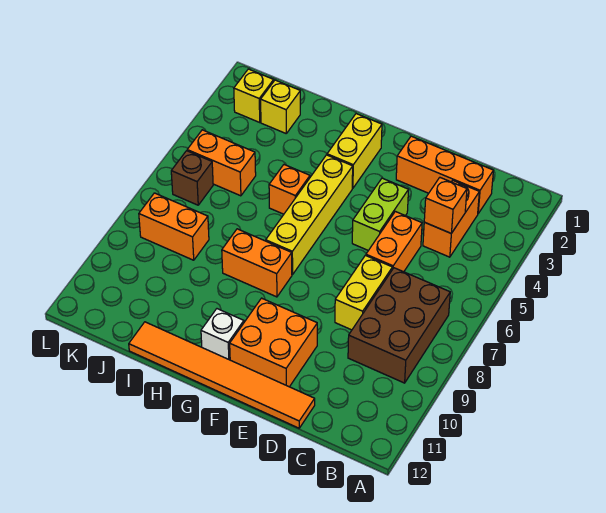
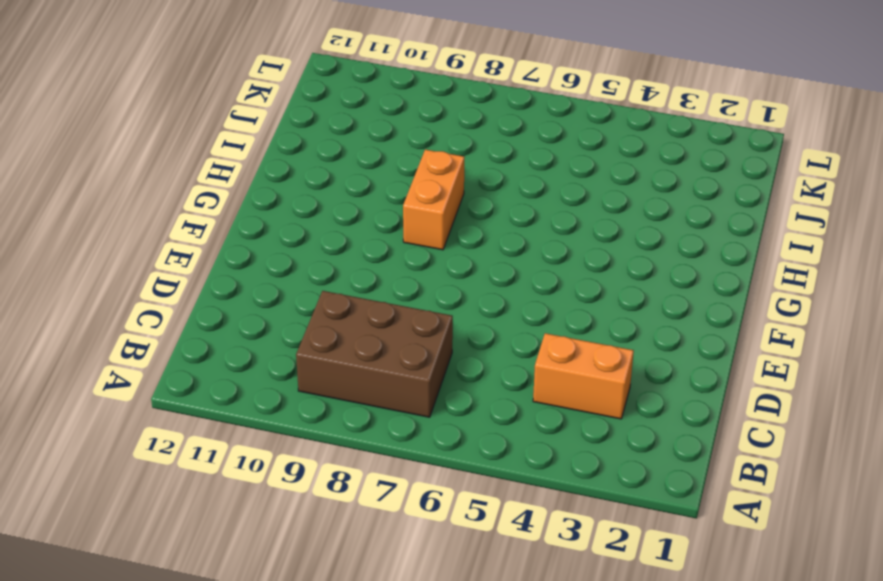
none -> orange 1x3 brick [396,136,493,213]
none -> orange 1x2 brick [366,211,422,272]
none -> yellow 1x2 brick [335,255,392,330]

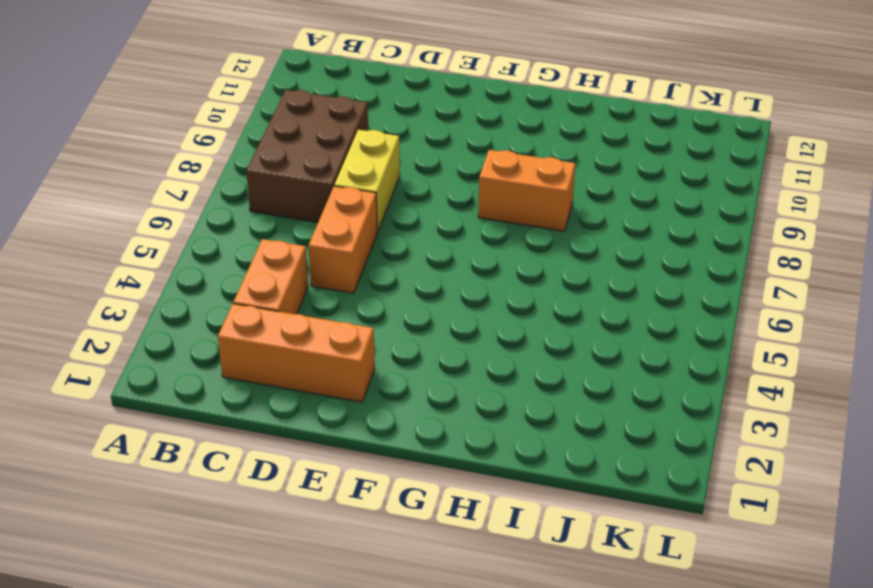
none -> orange 1x6 tile [129,322,315,428]
none -> lime 1x2 brick [352,178,408,251]
none -> orange 2x2 brick [230,298,317,387]

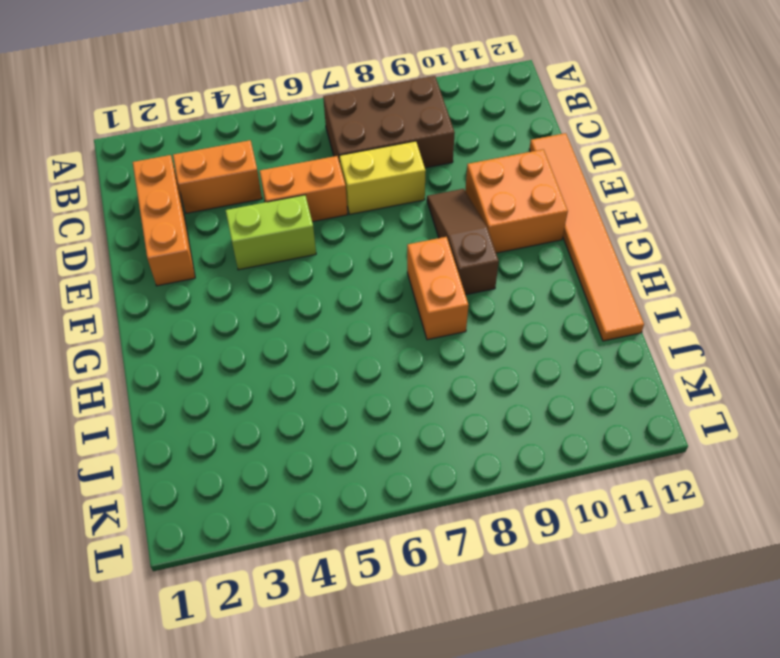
brown 1x3 slope [427,189,499,295] -> none
none -> yellow 1x2 brick [327,113,382,188]
none -> yellow 1x4 brick [266,155,353,275]
none -> white 1x1 brick [201,309,244,360]

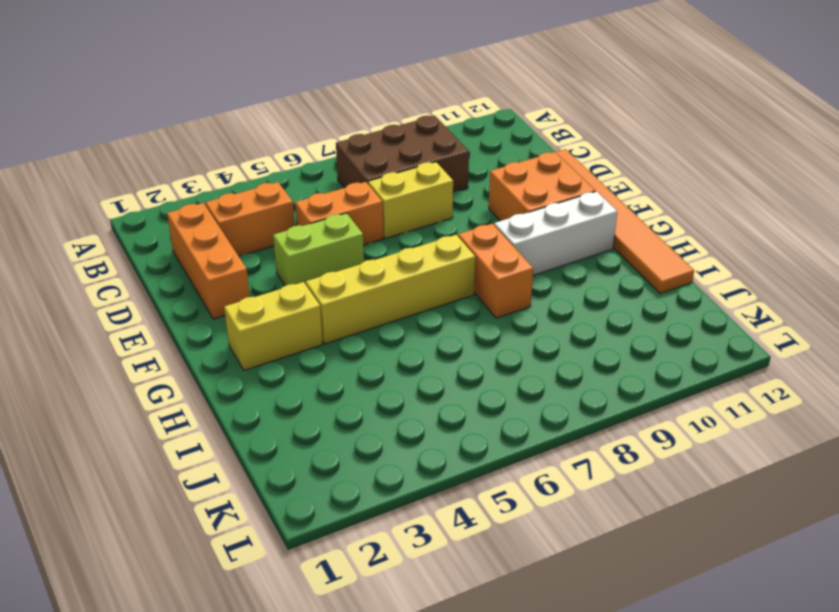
white 1x3 brick [494,191,617,275] -> white 1x1 brick [201,309,244,360]
none -> orange 1x1 brick [269,165,310,214]
none -> yellow 1x1 brick [261,80,300,133]
none -> orange 1x2 brick [187,130,256,196]

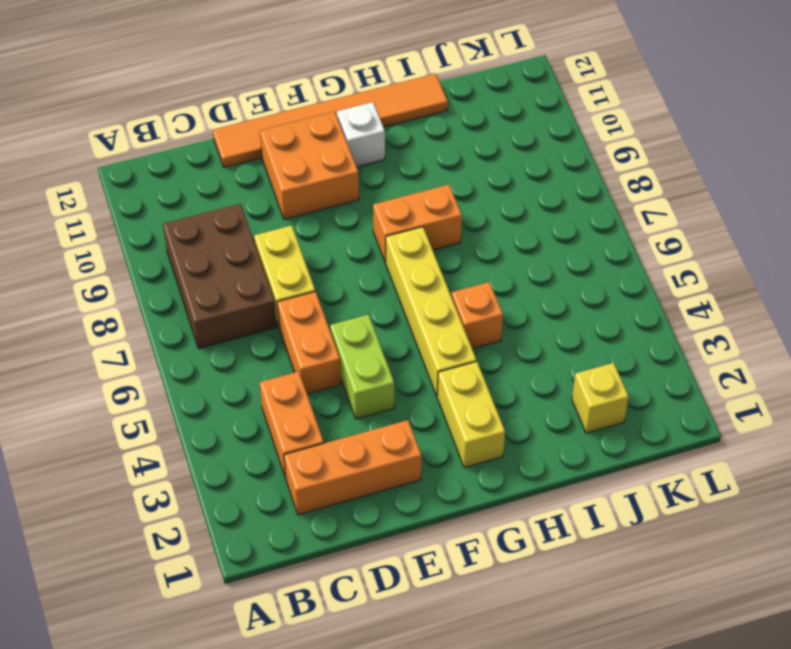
none -> orange 1x2 brick [187,130,256,196]
none -> orange 1x2 brick [139,193,209,260]
none -> yellow 1x1 brick [234,69,274,122]

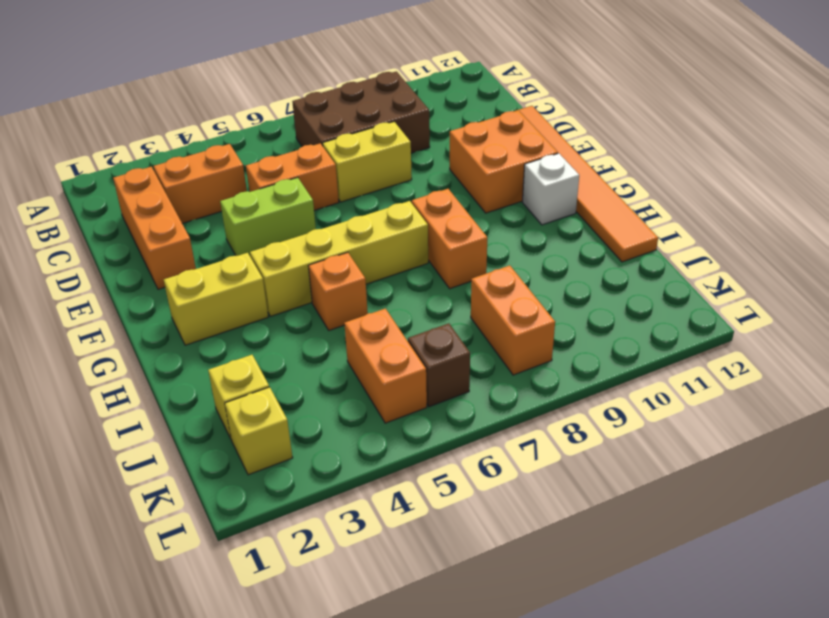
none -> orange 1x1 brick [424,178,467,233]

